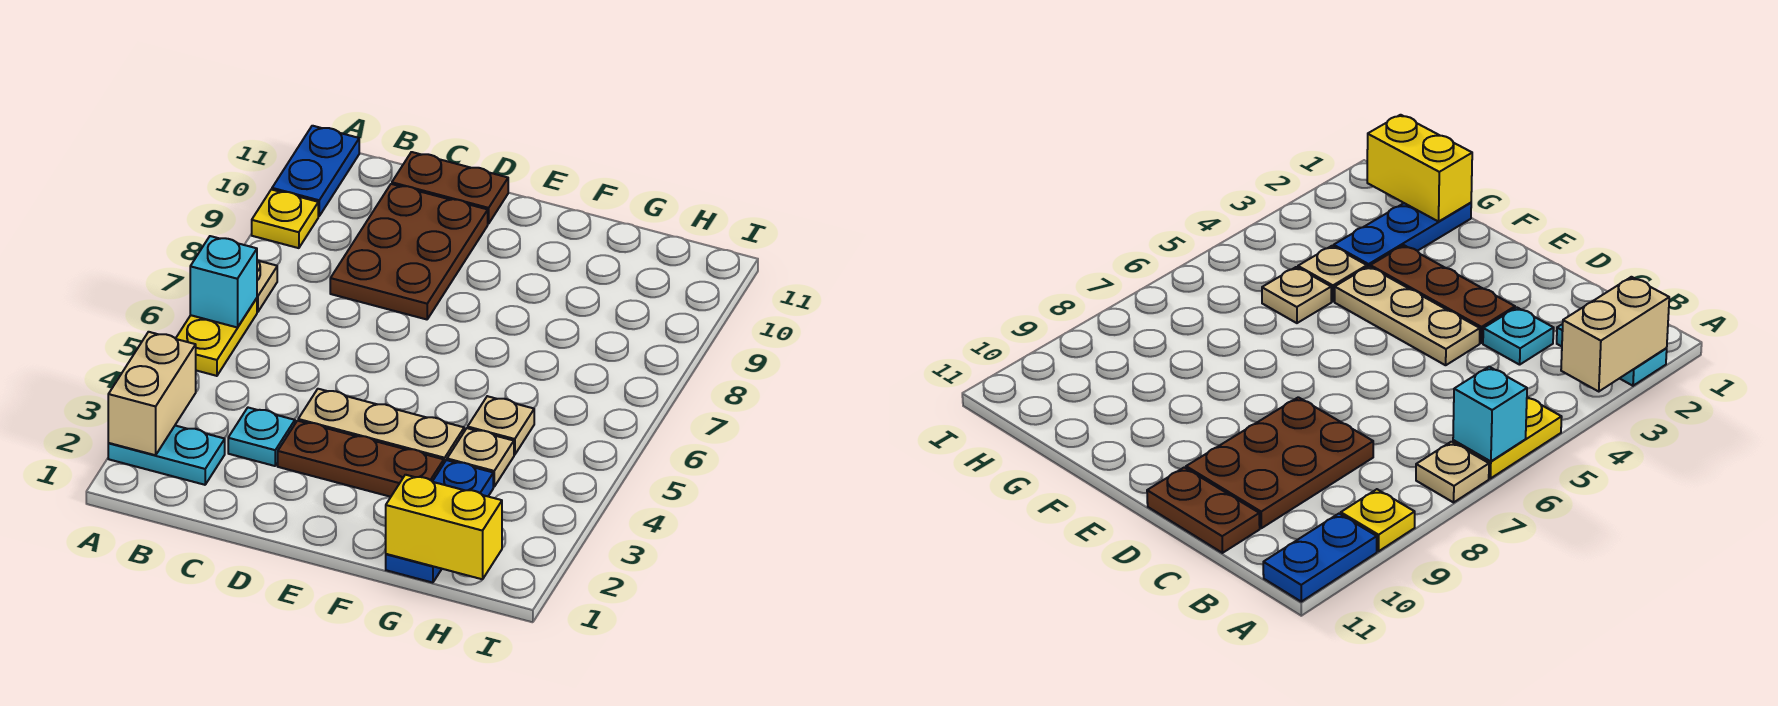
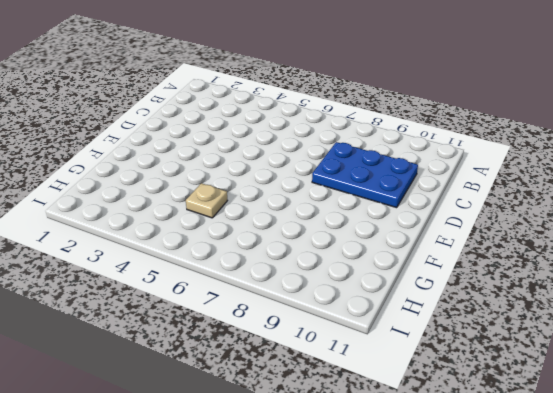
blue 2x3 plate [312,142,418,208] -> brown 2x3 plate [330,184,488,319]
none -> cyan 1x2 plate [108,426,225,485]
none -> yellow 1x2 plate [176,298,257,376]
none -> tan 1x1 plate [257,260,277,312]

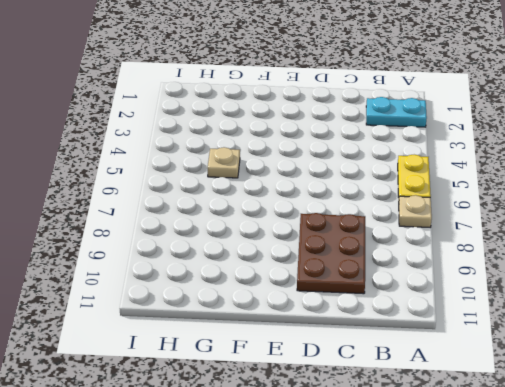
none -> yellow 1x1 plate [252,189,318,248]
none -> blue 1x2 plate [272,126,359,216]
none -> cyan 1x1 plate [228,408,295,466]

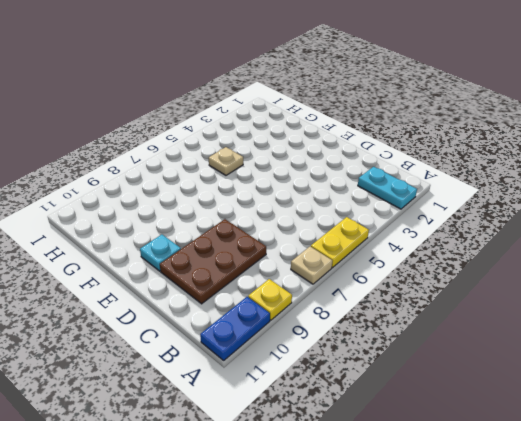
cyan 1x1 plate [140,235,181,271] -> cyan 1x1 plate moved to [228,408,295,466]
none -> brown 1x2 plate [392,152,508,224]
none -> brown 1x3 plate [278,421,444,497]
none -> tan 1x3 plate [298,389,464,463]

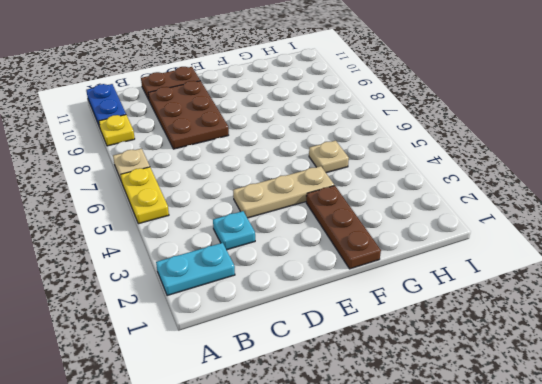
brown 1x3 plate [306,186,381,269] -> brown 1x3 plate turned to [278,421,444,497]
none -> blue 1x3 plate [386,460,493,583]
none -> tan 1x1 plate [447,428,514,487]
none -> tan 1x2 brick [108,332,196,455]

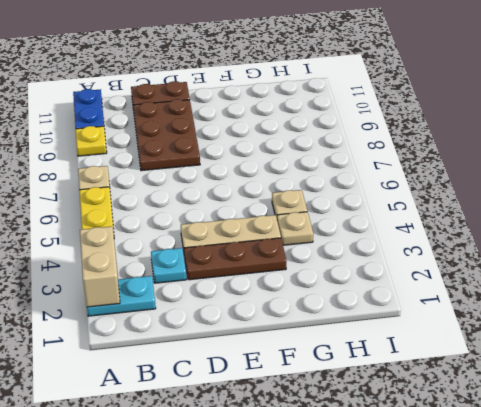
none -> blue 1x3 plate [386,460,493,583]
none -> cyan 1x1 brick [190,236,257,328]
none -> yellow 1x2 brick [386,475,502,579]

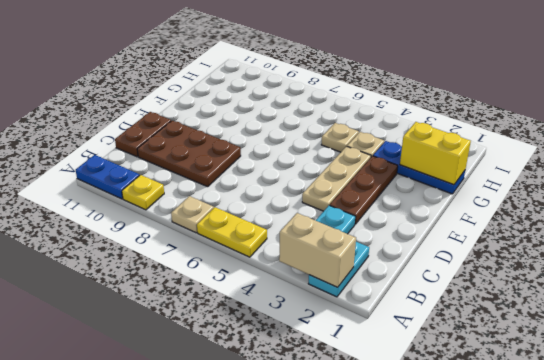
yellow 1x2 brick [400,122,471,185] -> yellow 1x2 brick turned to [386,475,502,579]
none -> cyan 1x1 brick [190,236,257,328]

